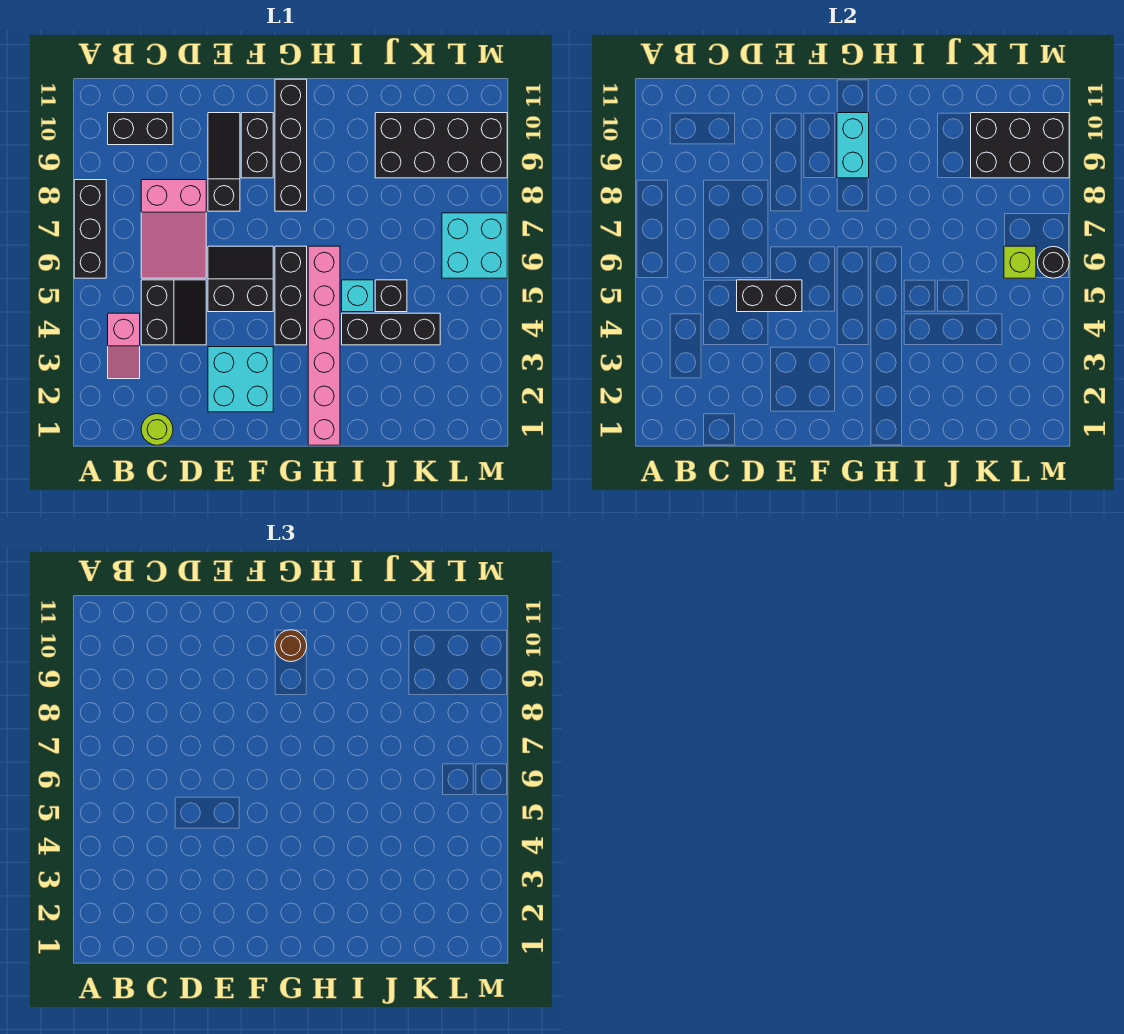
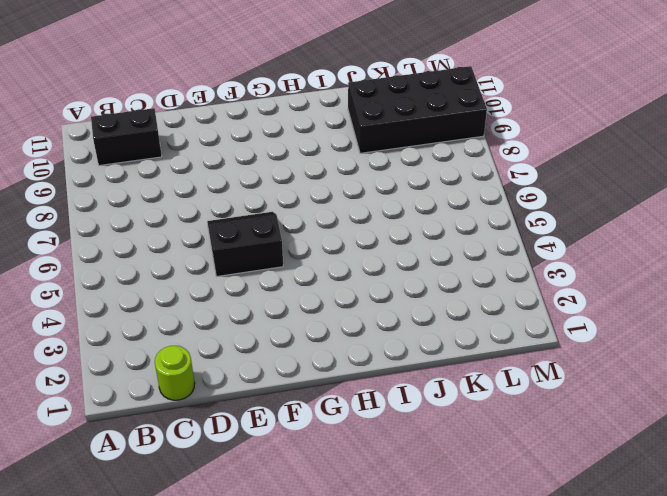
none -> black 1x3 brick [74,180,106,278]
none -> pink 1x2 slope [108,313,140,379]
none -> black 2x2 slope [141,280,206,345]

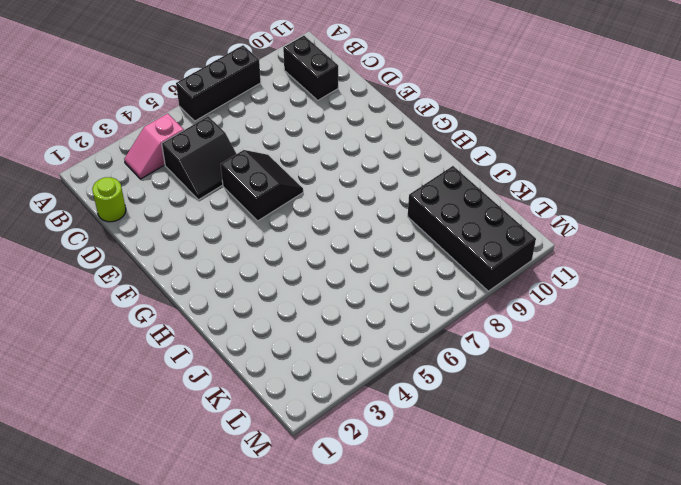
none -> pink 2x3 slope [141,180,206,278]
none -> cyan 2x2 brick [208,347,273,412]
none -> black 1x3 slope [208,113,240,211]

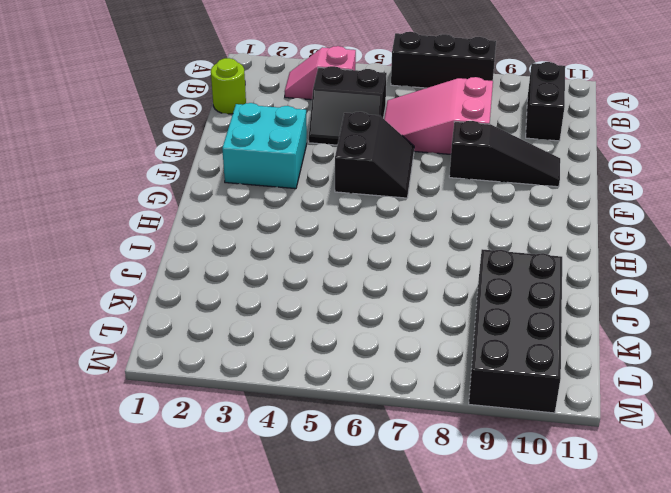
none -> black 1x2 brick [241,113,273,178]
none -> black 1x3 brick [275,246,307,345]
none -> black 1x4 brick [275,79,307,211]

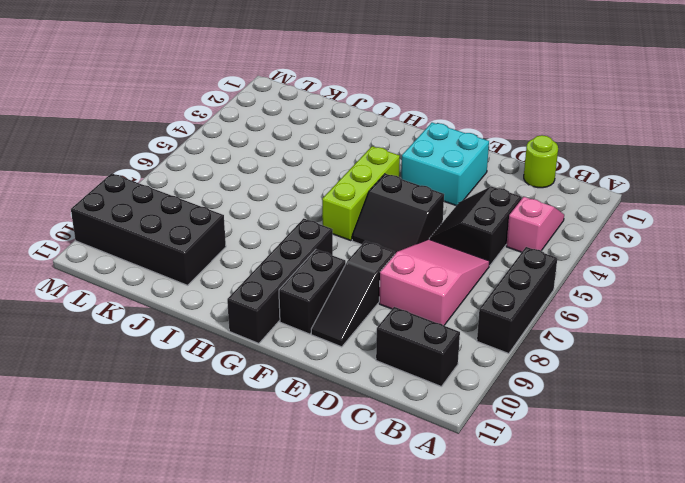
lime 1x3 brick [322,146,400,240] -> black 1x3 brick [275,246,307,345]
none -> pink 1x6 brick [308,246,340,445]
none -> black 1x3 brick [342,313,440,345]
none -> cyan 1x1 brick [342,280,374,312]

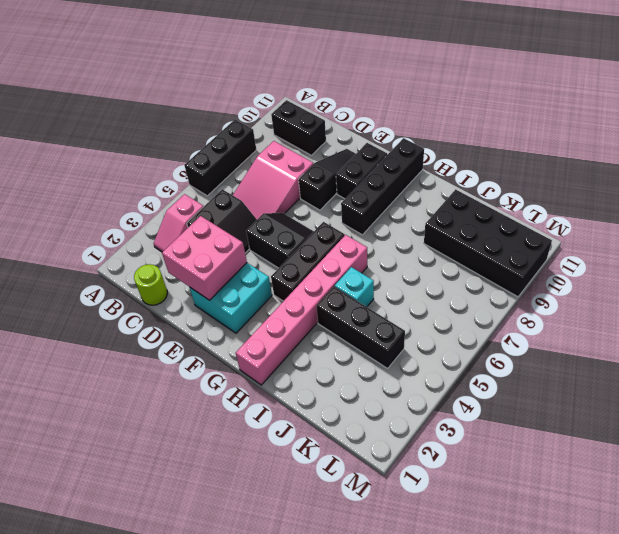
pink 2x2 brick [162,216,247,300] -> none
none -> black 1x1 brick [375,280,407,312]
none -> cyan 2x2 brick [442,213,507,278]
none -> black 1x2 brick [737,280,802,312]

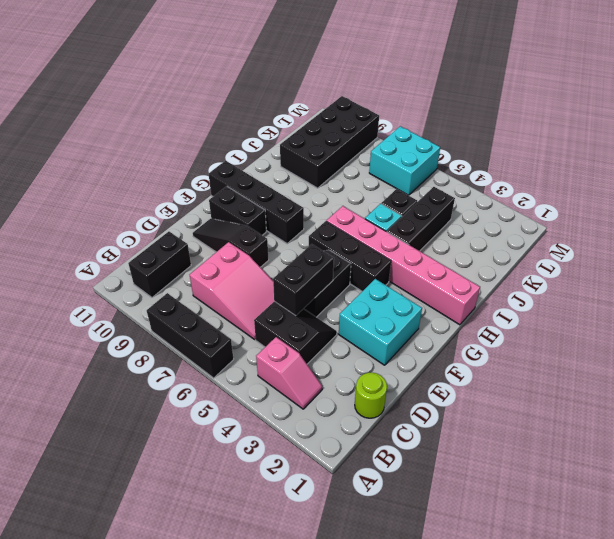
none -> cyan 1x2 brick [837,113,869,178]
none -> black 2x3 brick [971,113,1069,178]
none -> lime 1x1 brick [1004,246,1036,278]

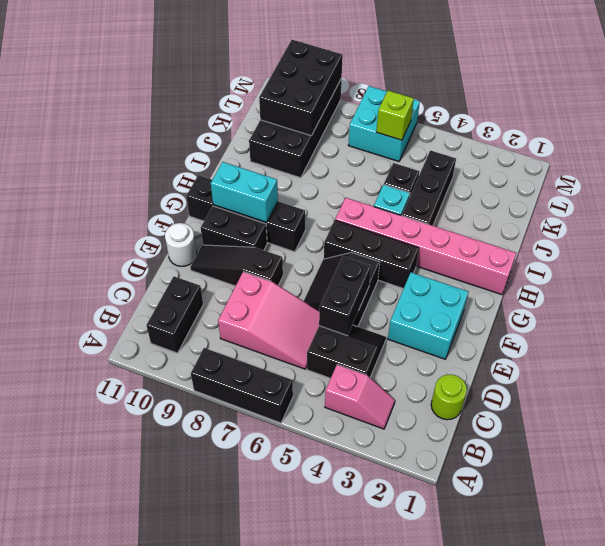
white 1x1 round brick [165,223,197,266] -> none
none -> black 1x1 round brick [1037,247,1069,278]
none -> brown 1x1 round brick [275,630,307,662]

